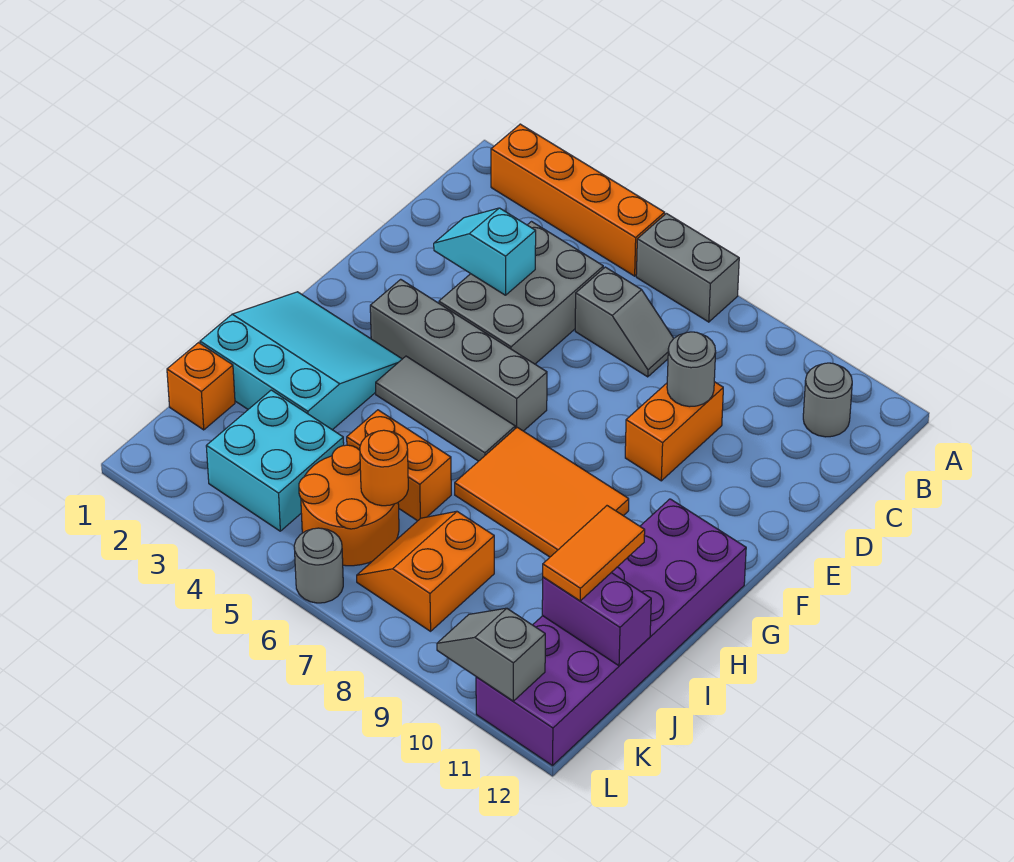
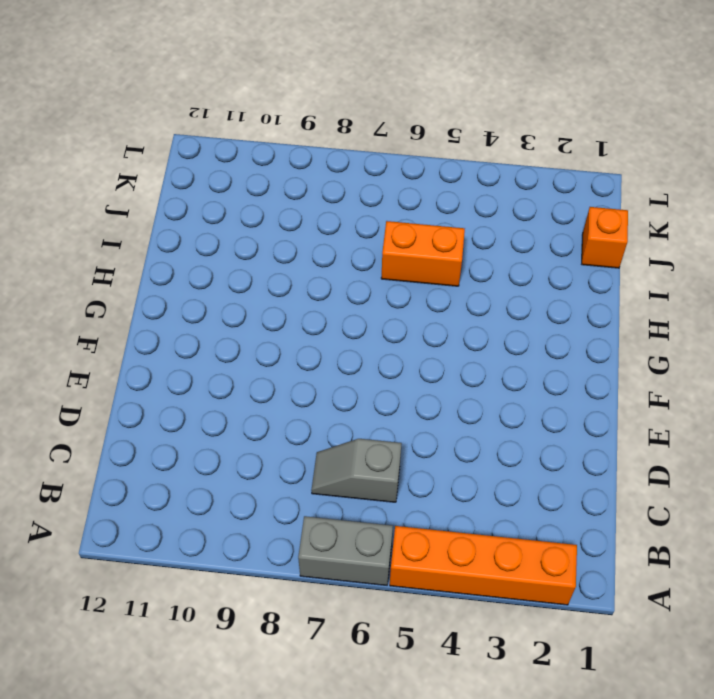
none -> grey 1x1 round brick [803,363,852,437]
none -> grey 2x3 brick [439,222,603,364]
none -> orange 1x2 brick [625,382,723,481]

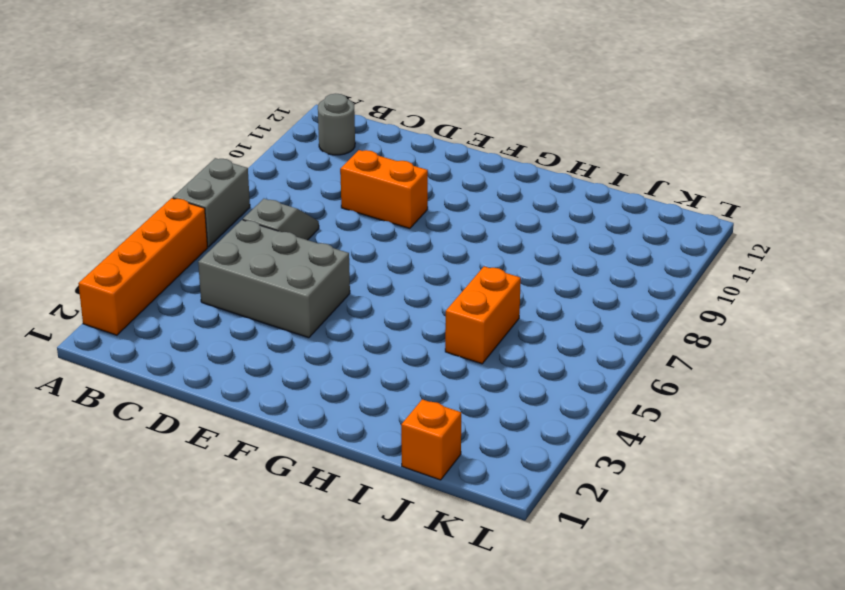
none -> grey 1x4 brick [370,279,547,431]
none -> cyan 3x3 slope [200,292,402,430]
none -> grey 1x3 tile [376,356,515,461]

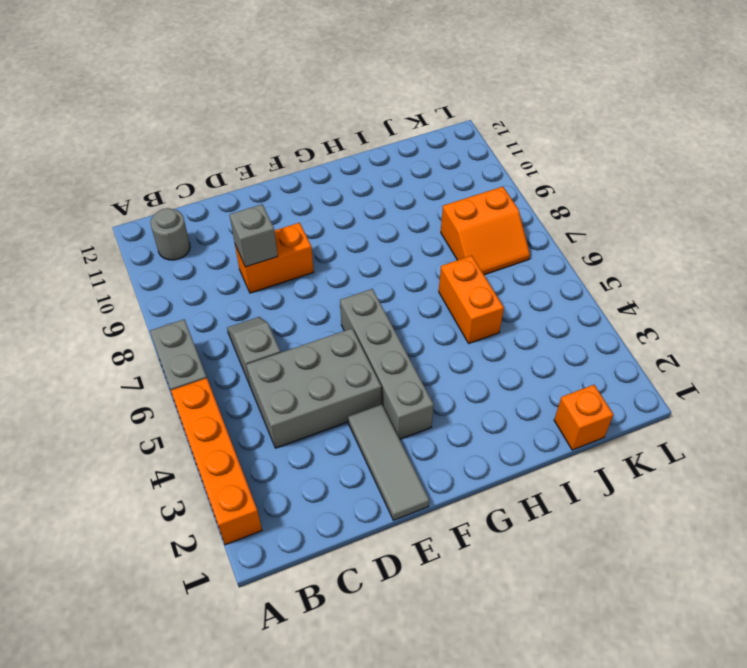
grey 1x1 brick [229,204,278,267] -> grey 1x1 round brick [667,332,716,407]
grey 1x3 tile [348,404,429,520] -> grey 1x3 tile moved to [376,356,515,461]
none -> cyan 3x3 slope [200,292,402,430]
none -> orange 2x3 tile [455,427,629,557]
none -> purple 2x6 brick [476,499,746,766]

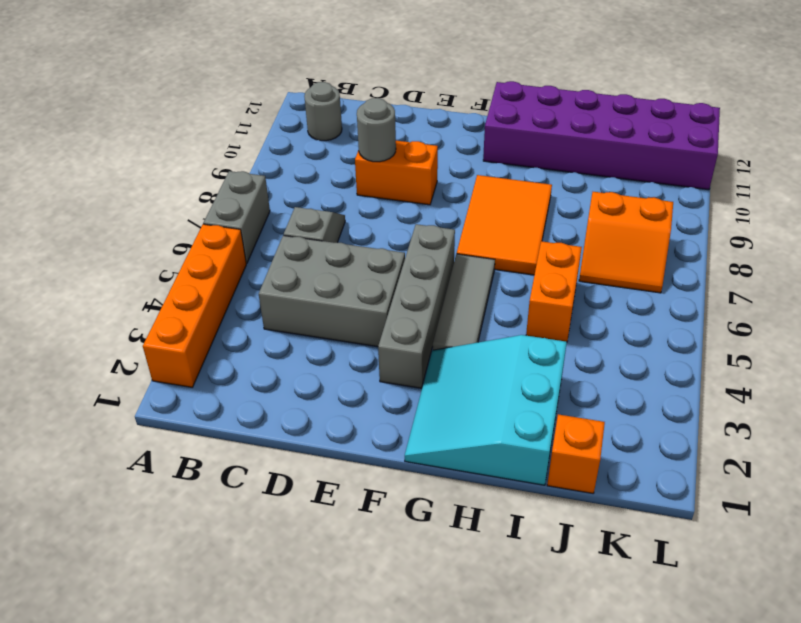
none -> cyan 2x2 brick [206,390,344,531]
none -> orange 2x2 round brick [299,445,399,566]
none -> grey 1x1 round brick [294,528,343,603]

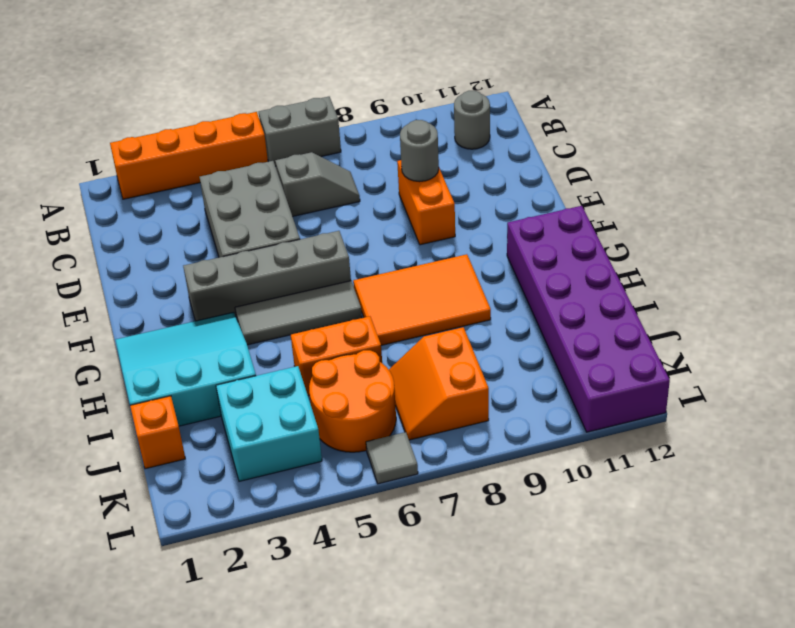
grey 1x1 tile [366,432,418,484] -> grey 1x1 round brick [294,528,343,603]
none -> cyan 1x2 slope [434,208,536,295]
none -> orange 1x1 round brick [360,430,408,506]
none -> purple 1x2 brick [542,573,651,666]

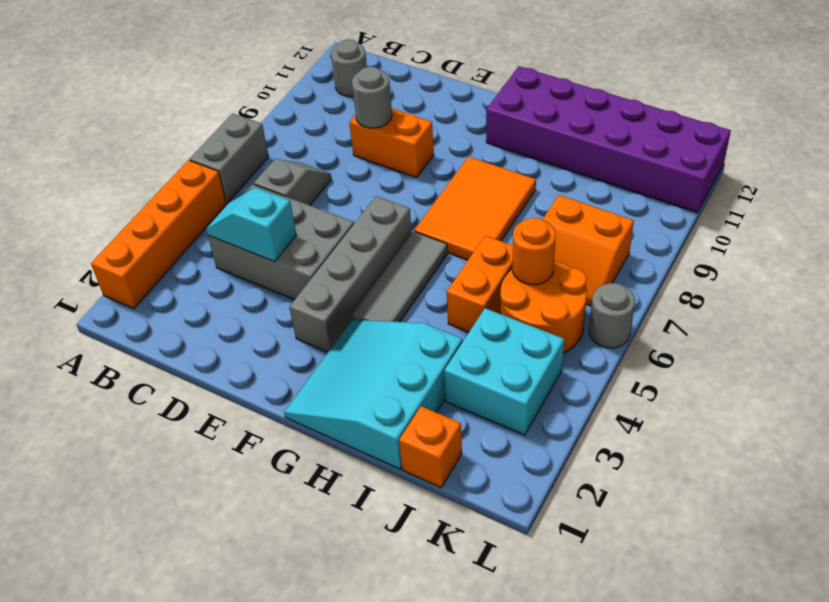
cyan 1x2 slope [206,187,296,262] -> cyan 1x2 slope turned to [434,208,536,295]
none -> purple 1x2 brick [542,573,651,666]
none -> grey 1x2 slope [437,608,545,701]
none -> orange 1x2 tile [543,506,645,601]

